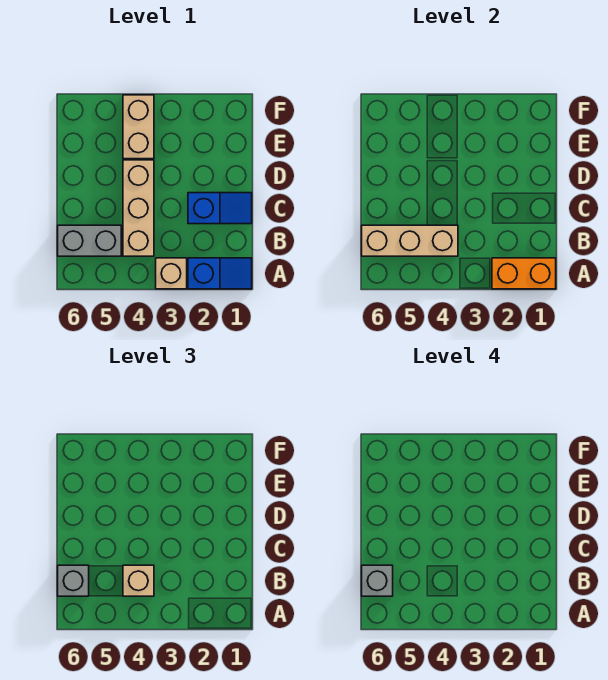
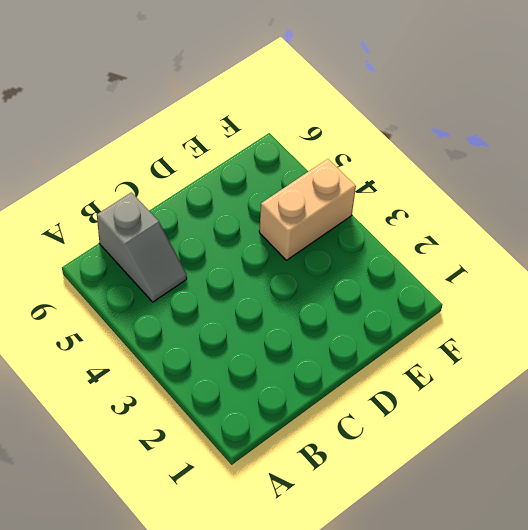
grey 1x2 slope [97,192,187,302] -> grey 1x2 brick [58,225,121,256]
none -> blue 1x2 slope [188,258,252,289]
none -> tan 1x1 brick [156,258,187,289]

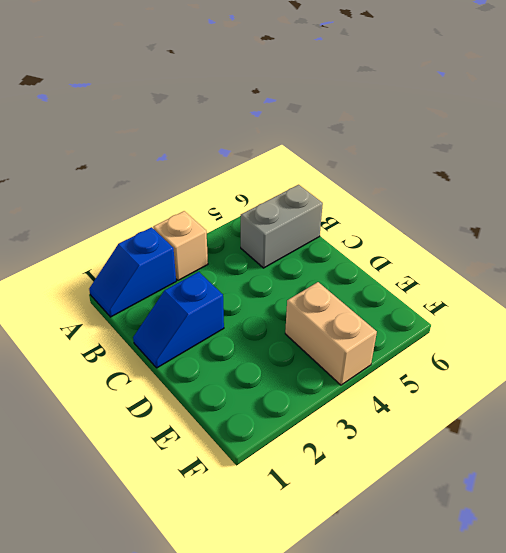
none -> tan 1x3 brick [123,160,154,256]
none -> orange 1x2 brick [492,258,556,289]

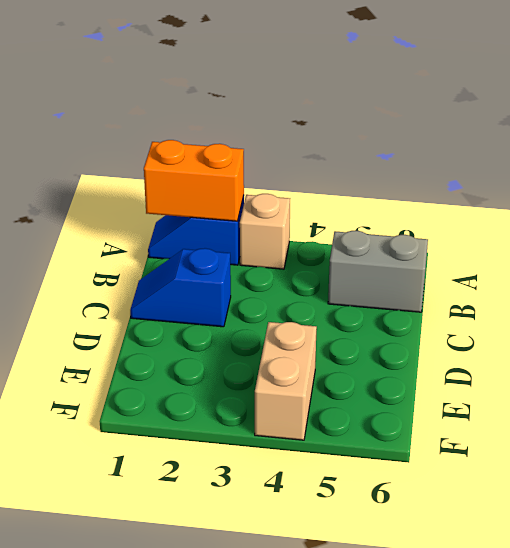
none -> tan 1x3 brick [123,160,154,256]
none -> tan 1x3 brick [362,225,458,256]

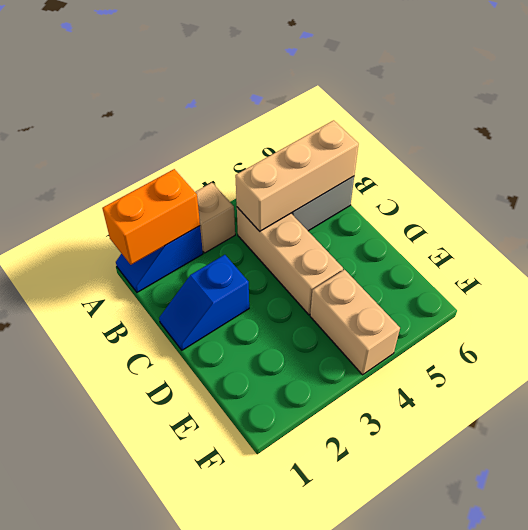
none -> tan 1x1 brick [123,565,154,596]
none -> grey 1x1 brick [58,565,89,596]

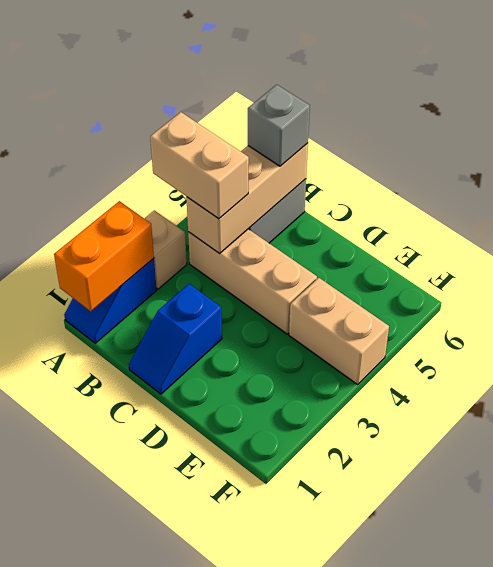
tan 1x2 brick [150,112,249,219] -> tan 1x1 brick [123,565,154,596]
none -> grey 1x1 brick [362,565,393,596]

